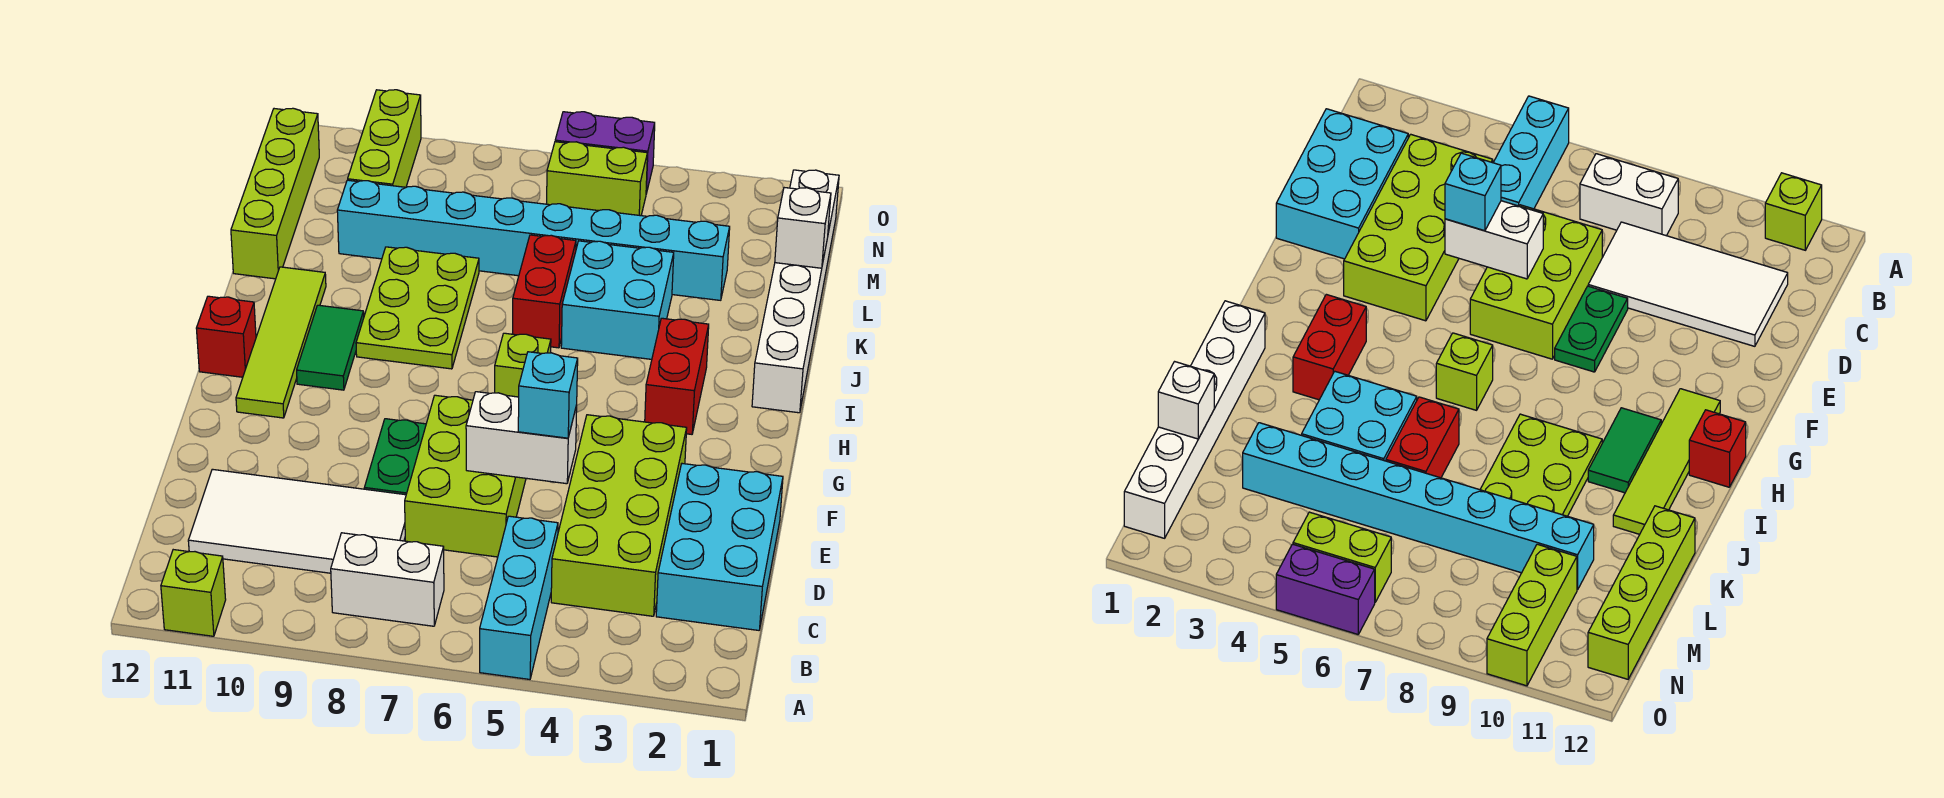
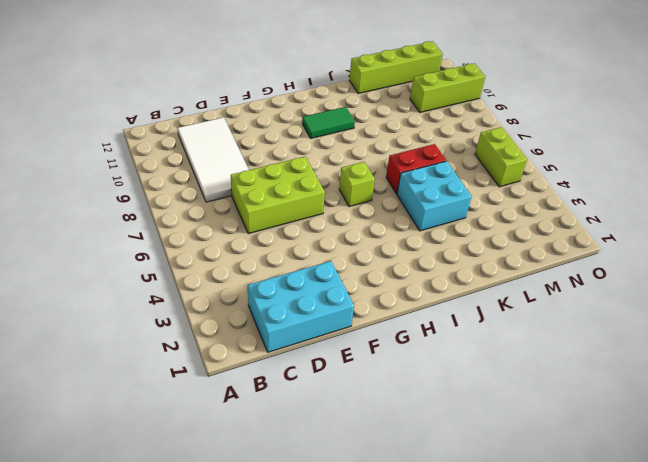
none -> cyan 1x3 brick [480,516,558,679]
none -> lime 1x1 brick [161,550,226,636]
none -> white 1x2 brick [331,533,444,626]

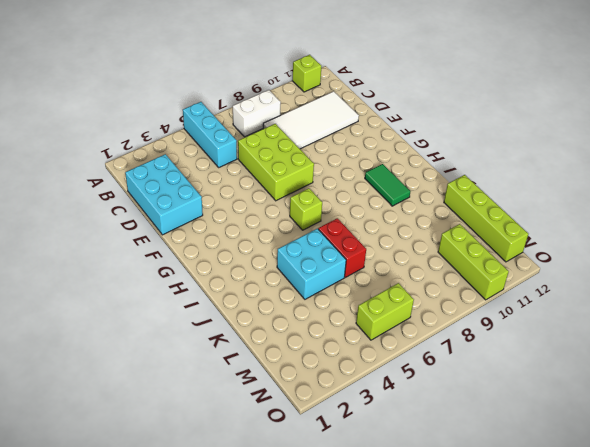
none -> lime 2x4 brick [551,415,687,616]
none -> green 1x2 plate [364,419,426,495]
none -> lime 1x4 tile [236,267,326,418]

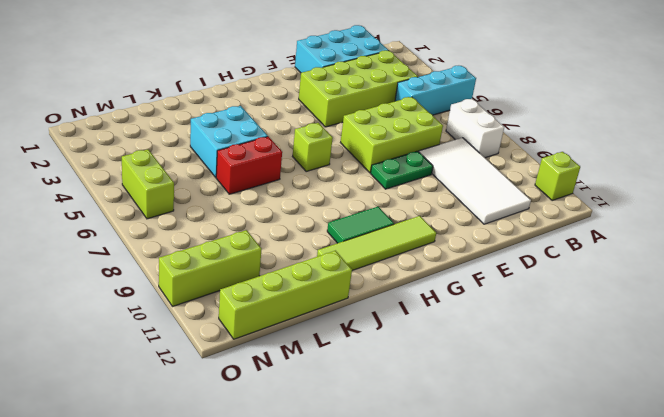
none -> red 1x2 brick [645,318,709,434]
none -> red 1x1 brick [196,296,256,377]
none -> white 1x6 brick [752,170,839,413]

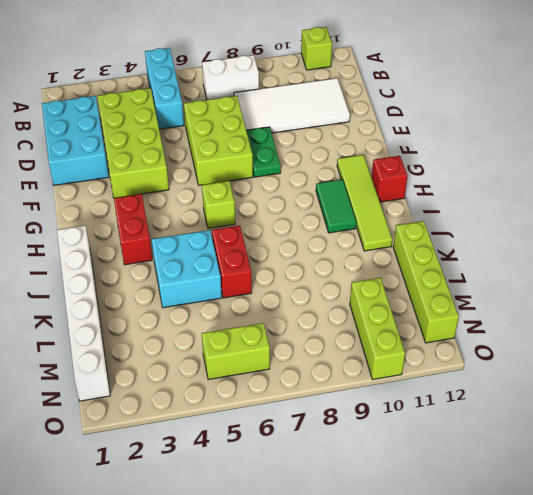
none -> lime 2x3 plate [356,247,479,369]
none -> cyan 1x8 brick [337,180,730,300]
none -> purple 1x2 brick [555,112,655,194]

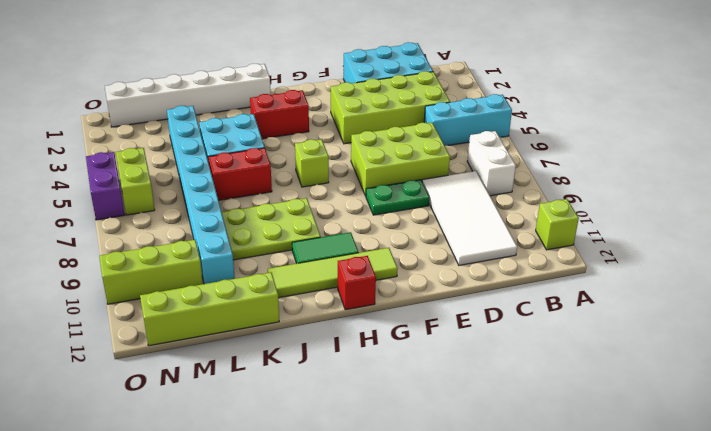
none -> white 1x2 brick [466,392,577,484]
none -> white 1x1 brick [775,188,831,268]
none -> cyan 1x1 brick [518,352,578,438]

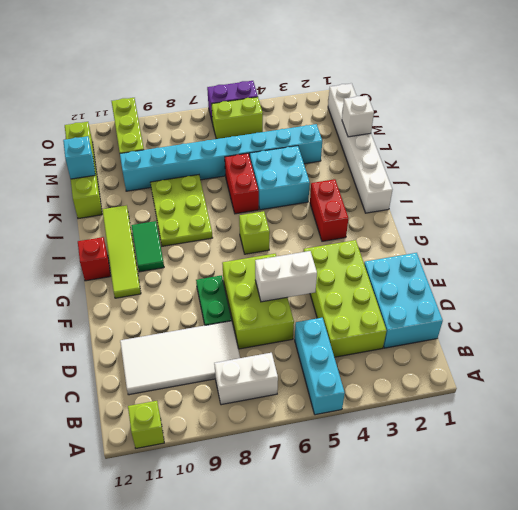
cyan 1x1 brick [63,136,95,179] -> cyan 1x1 brick moved to [518,352,578,438]

